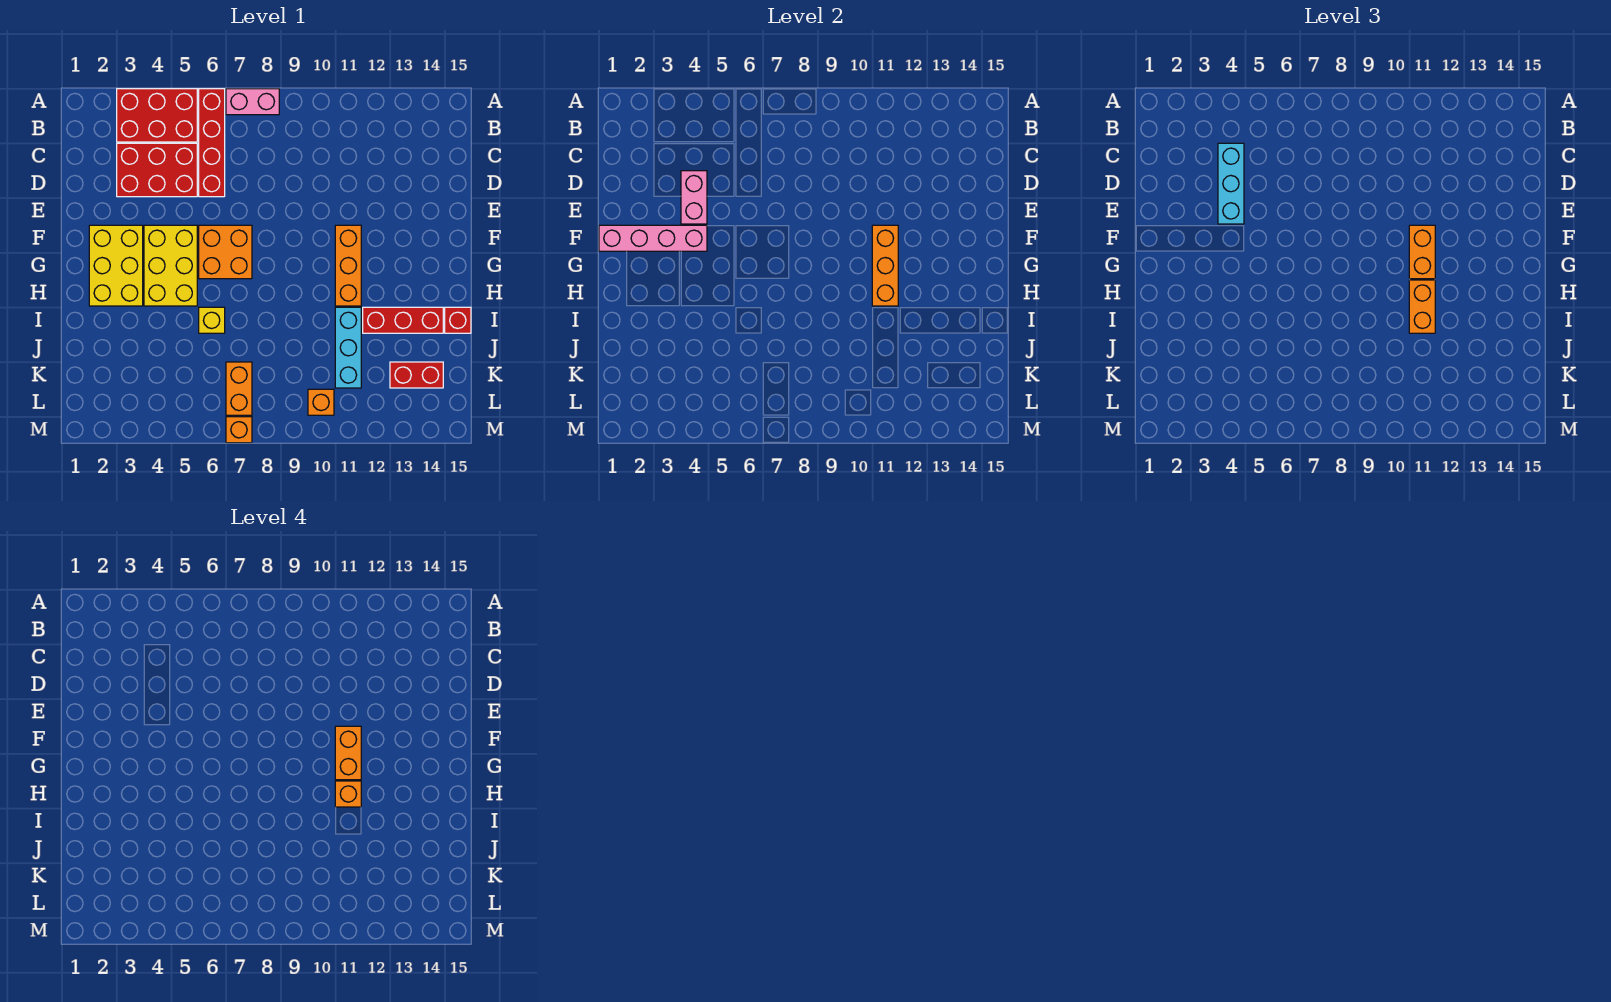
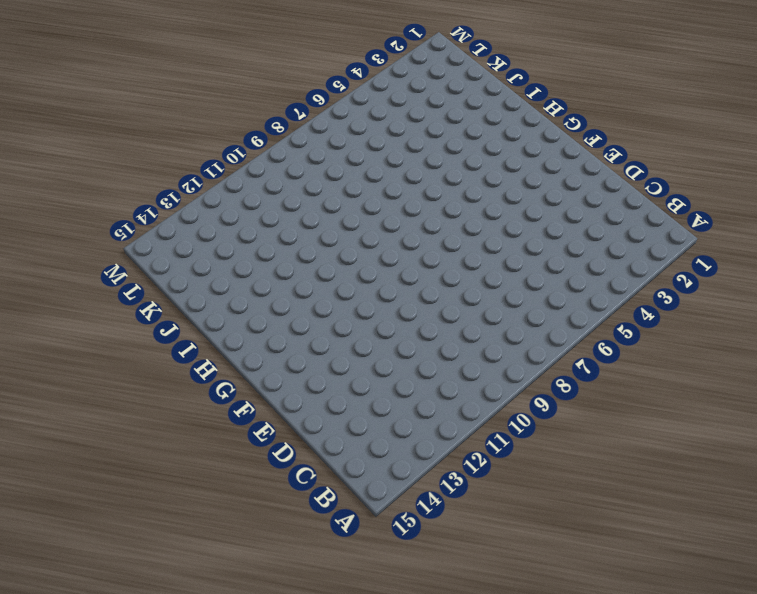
none -> red 2x3 brick [117,89,197,142]
none -> red 1x4 brick [199,89,225,197]
none -> pink 1x2 brick [226,89,279,115]

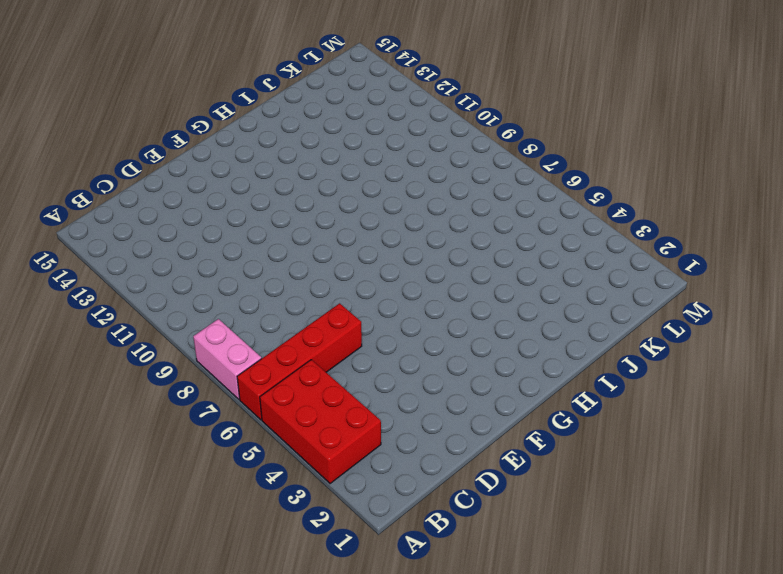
none -> red 2x3 brick [117,143,197,197]
none -> yellow 2x3 brick [89,225,143,306]
none -> yellow 2x3 brick [144,225,197,306]

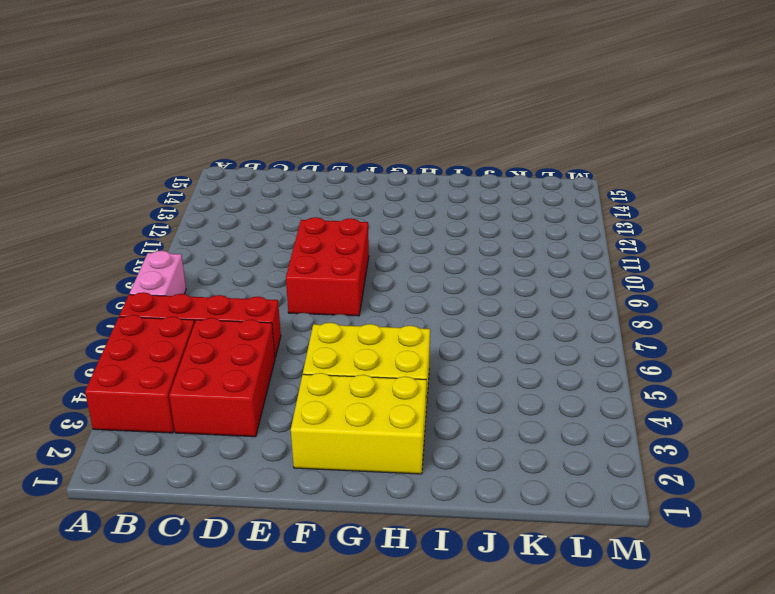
red 2x3 brick [286,217,369,316] -> none
none -> orange 2x2 brick [199,225,252,279]
none -> orange 1x3 brick [335,225,361,306]
none -> yellow 1x1 brick [199,307,225,333]

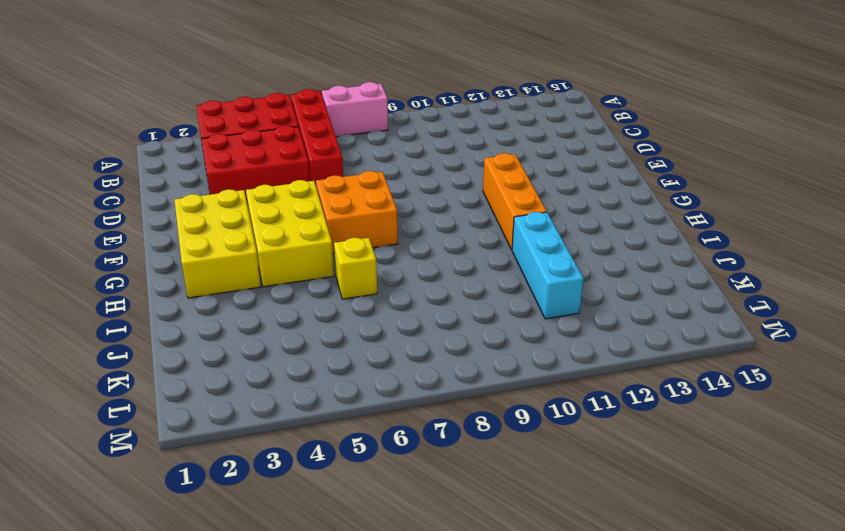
none -> red 1x3 brick [363,307,443,333]
none -> red 1x1 brick [445,307,471,333]
none -> orange 1x2 brick [226,362,252,415]

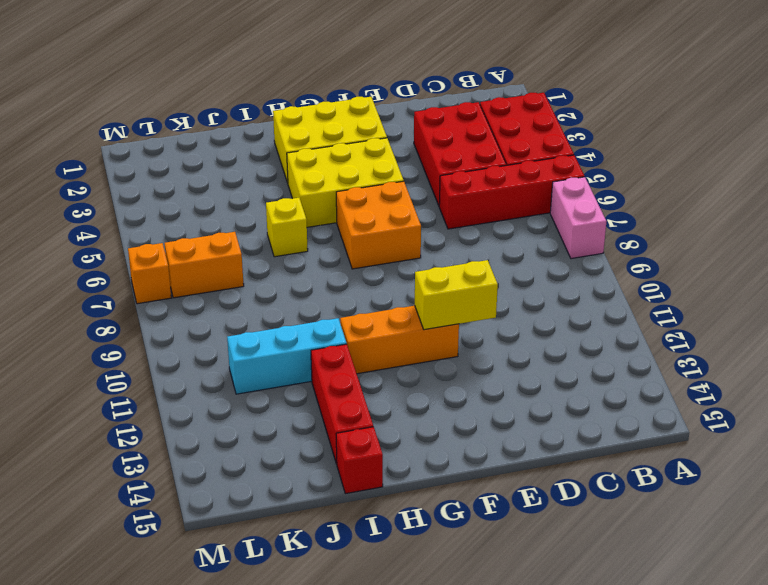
yellow 1x2 brick [415,260,498,330] -> orange 1x3 brick [872,225,898,306]
none -> red 1x2 brick [390,362,443,388]
none -> orange 1x1 brick [308,389,334,415]
none -> pink 1x2 brick [681,171,707,224]

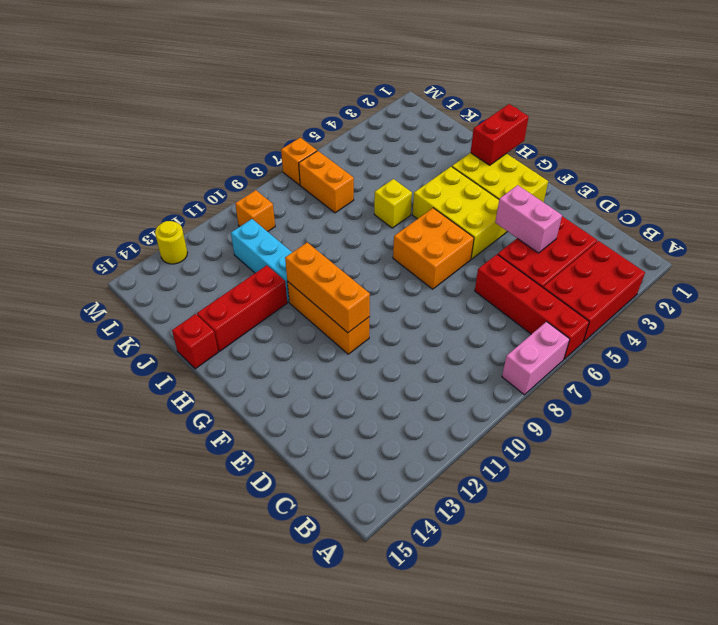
red 1x2 brick [471,104,529,165] -> red 1x2 brick moved to [390,362,443,388]
yellow 1x1 round brick [155,221,188,264] -> none
none -> pink 1x4 brick [599,225,707,251]
none -> cyan 1x3 brick [1218,143,1244,224]
none -> orange 1x2 brick [1409,225,1435,279]

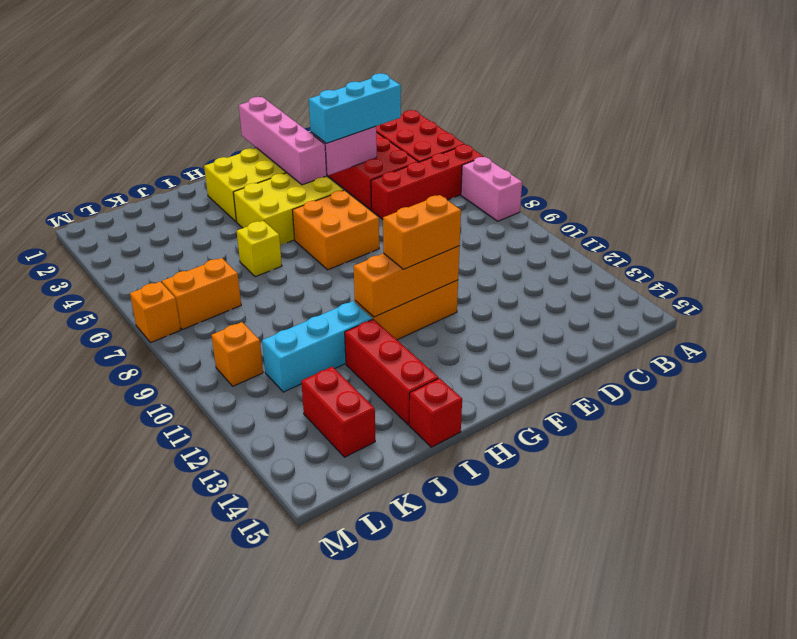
none -> orange 1x2 brick [1409,280,1435,333]
none -> orange 1x2 brick [335,726,361,780]
none -> orange 1x1 brick [335,781,361,807]

